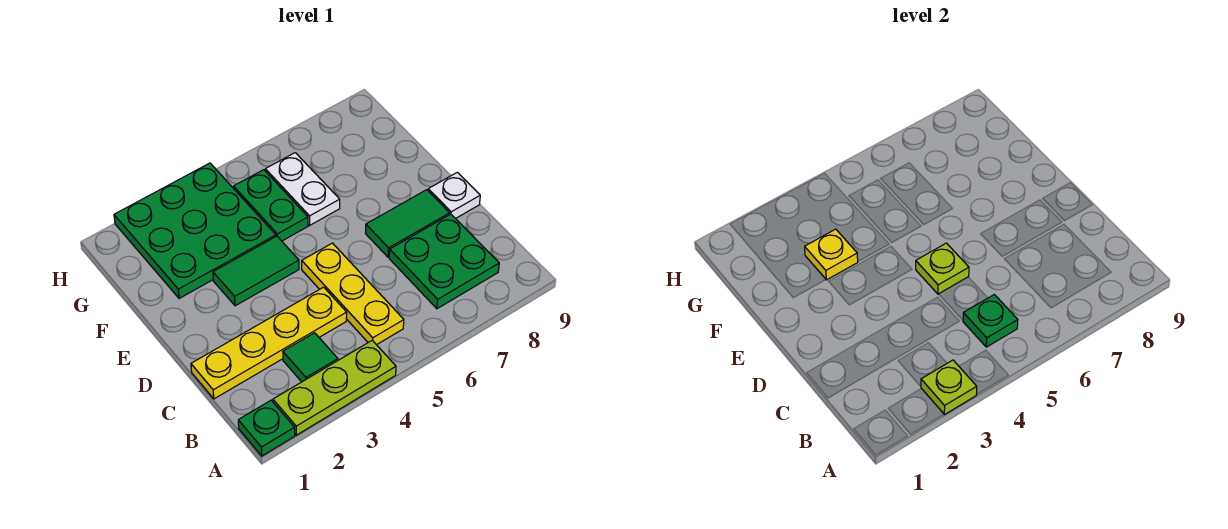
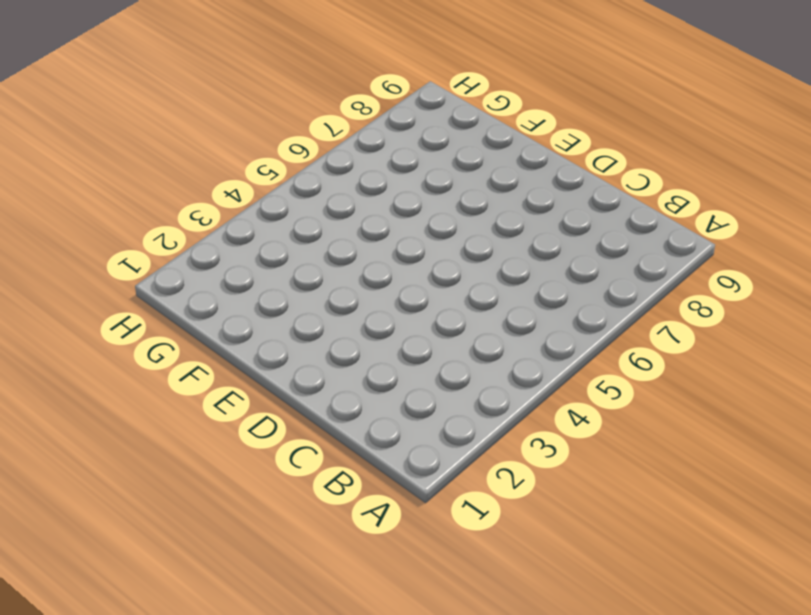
none -> green 1x1 plate [238,400,295,456]
none -> lime 1x3 plate [273,340,396,435]
none -> green 1x1 tile [283,333,338,382]

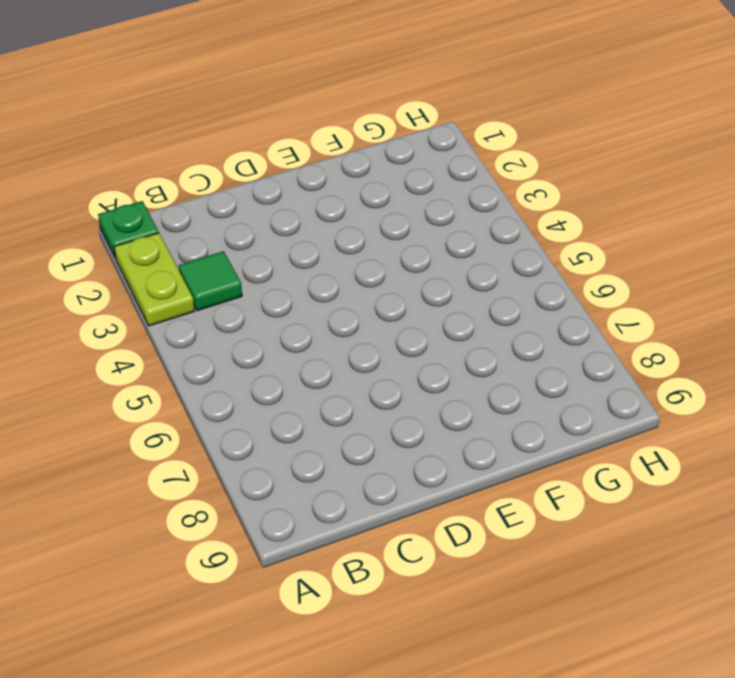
lime 1x2 plate [114,233,194,326] -> lime 1x3 plate [273,340,396,435]
none -> yellow 1x3 plate [302,243,404,345]
none -> green 2x2 plate [389,214,499,309]
none -> yellow 1x4 plate [191,287,347,399]

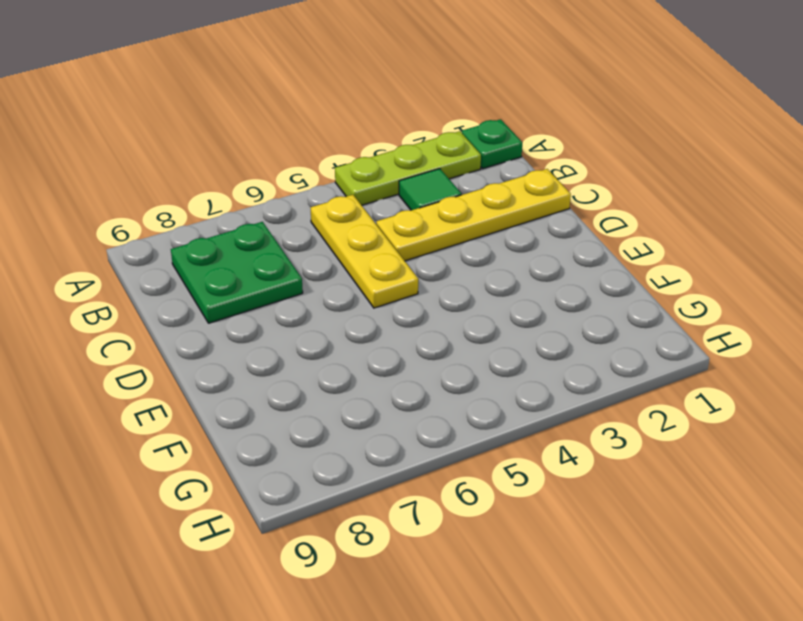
none -> green 1x2 tile [366,190,450,257]
none -> white 1x1 plate [428,172,480,219]
none -> green 1x2 tile [213,236,299,306]

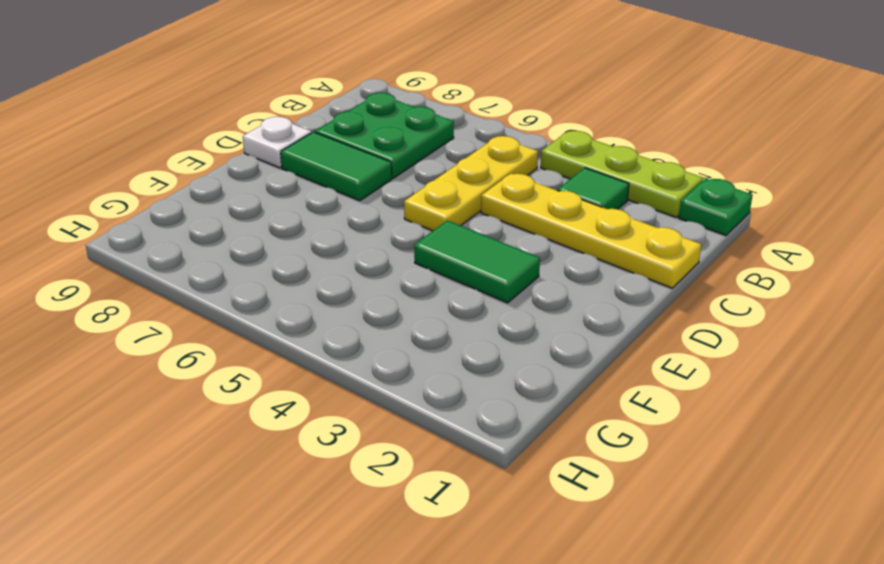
none -> green 3x3 plate [114,163,276,299]
none -> green 1x2 plate [234,170,308,241]
none -> white 1x2 plate [265,153,340,225]

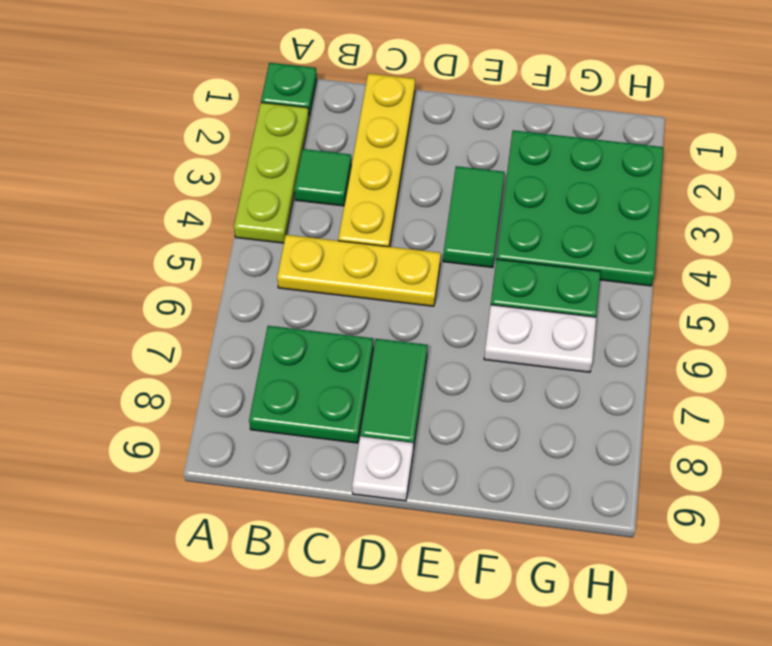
none -> lime 1x1 plate [921,360,977,415]
none -> green 1x1 plate [963,295,1018,347]
none -> lime 1x1 plate [916,243,969,294]

